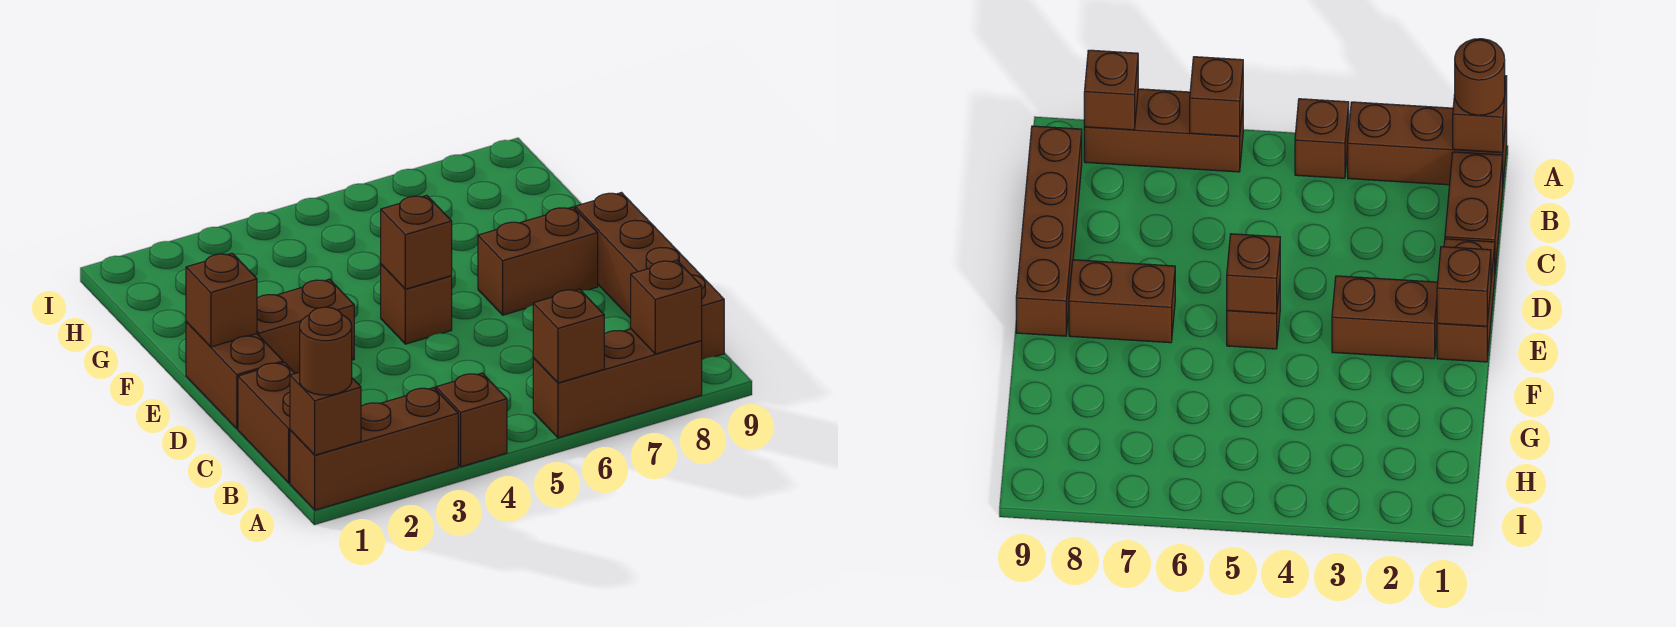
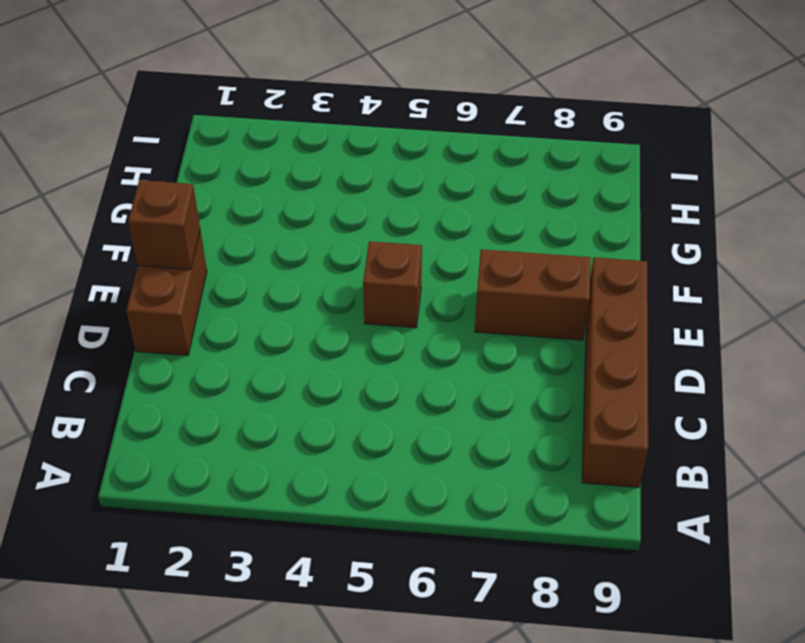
none -> brown 1x3 brick [290,388,458,510]
none -> brown 1x1 brick [436,373,507,467]
none -> brown 1x3 brick [533,329,702,438]

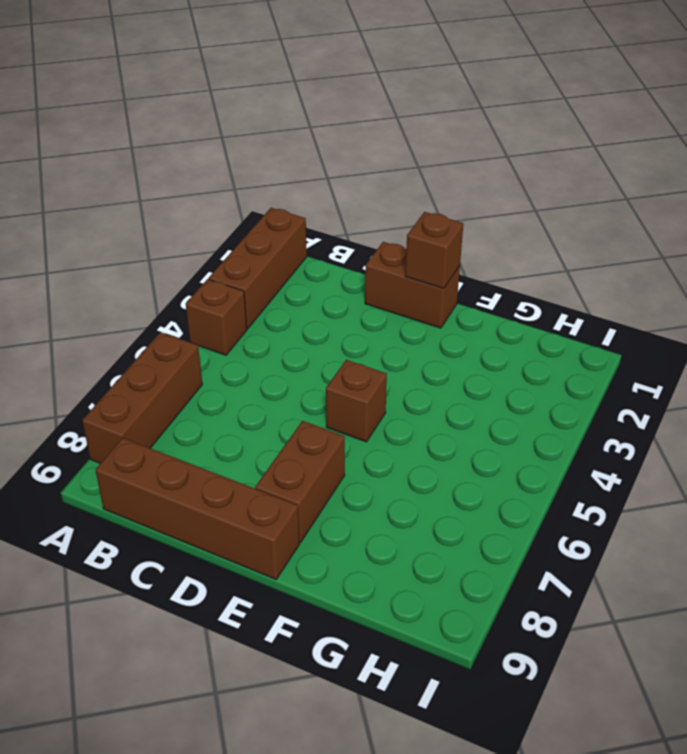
none -> brown 1x2 brick [238,362,295,483]
none -> brown 1x2 brick [257,279,354,374]
none -> brown 1x1 brick [290,372,361,455]

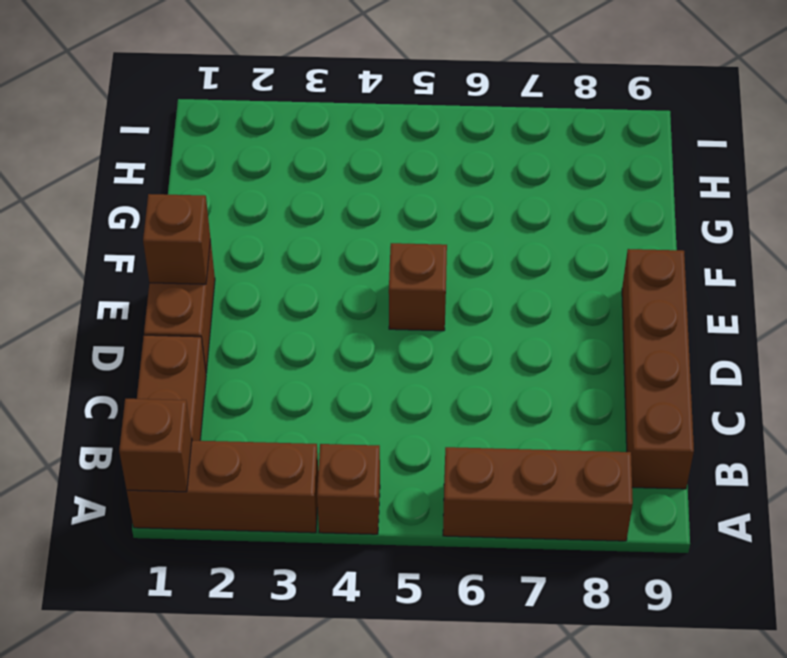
none -> brown 1x2 brick [257,279,354,374]
none -> brown 1x2 brick [478,207,598,315]
none -> brown 1x1 brick [533,289,604,383]

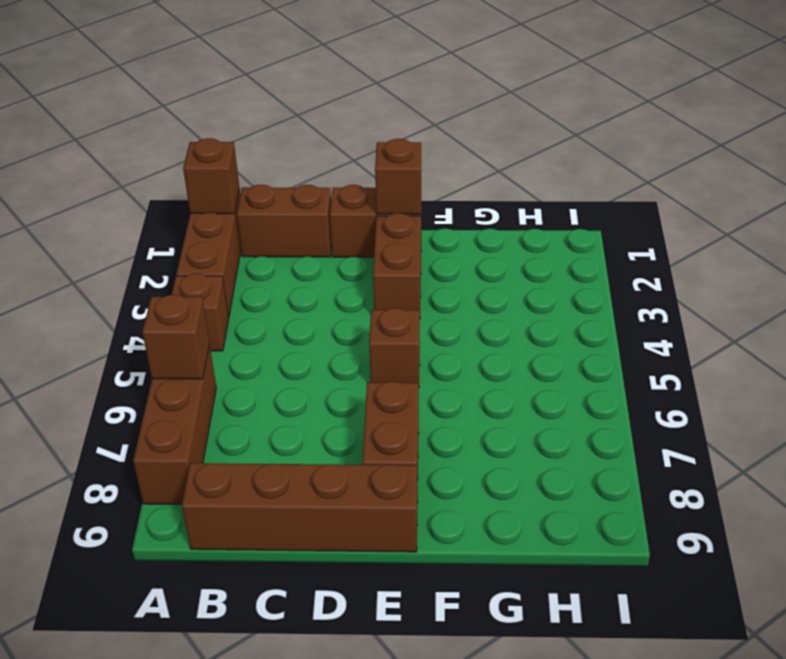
none -> brown 1x1 brick [631,260,702,354]
none -> brown 1x1 brick [381,195,452,289]
none -> brown 1x1 round brick [300,307,352,395]

